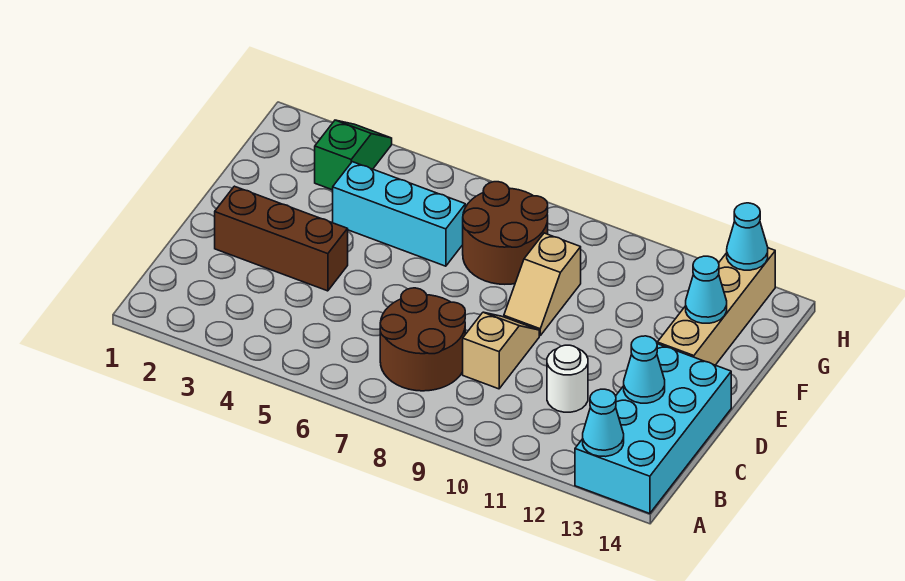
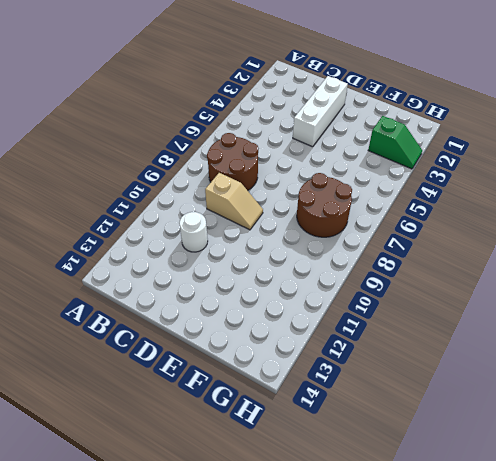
white 1x3 brick [293,76,348,147] -> brown 1x3 brick [215,186,348,291]
none -> cyan 2x4 brick [575,344,731,514]
none -> tan 1x2 slope [504,233,581,336]
none -> tan 1x4 brick [657,248,775,365]

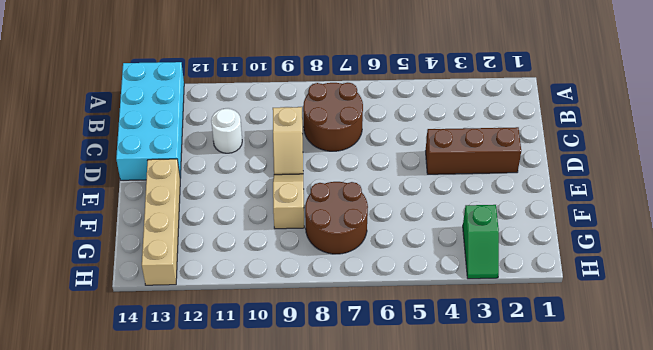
none -> cyan 1x3 brick [333,162,465,266]
none -> cyan 1x1 cone [583,389,624,457]
none -> cyan 1x1 cone [624,336,665,403]

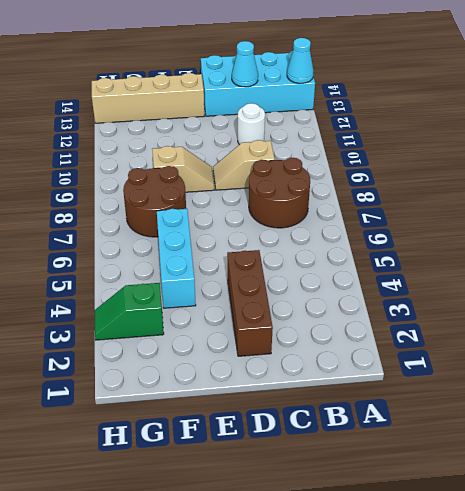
none -> cyan 1x1 cone [686,256,727,323]
none -> cyan 1x1 cone [727,203,768,270]

